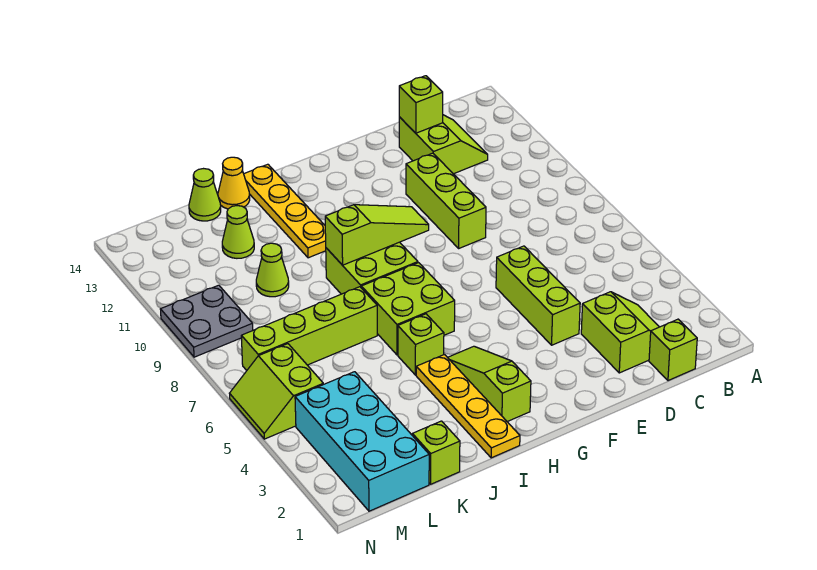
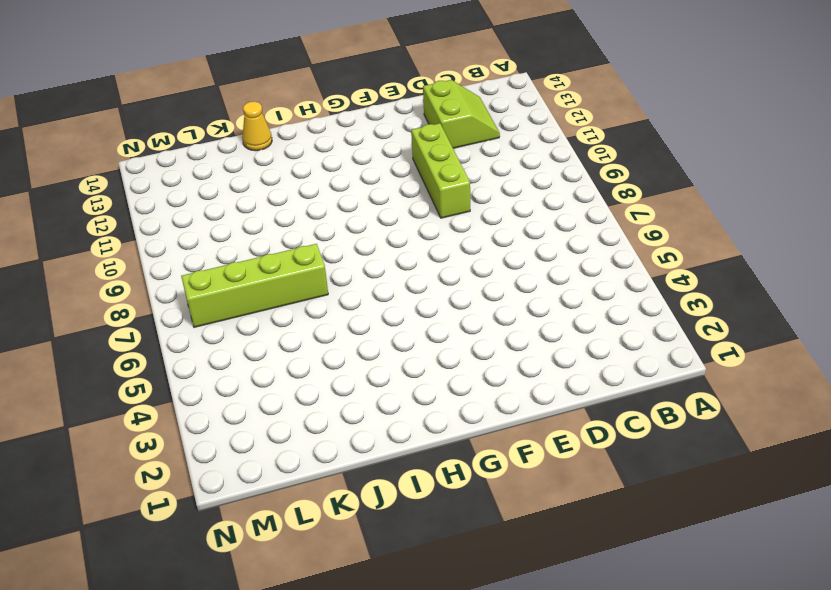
none -> lime 1x1 brick [649,319,697,381]
none -> lime 2x2 slope [581,292,659,373]
none -> lime 1x3 brick [496,246,580,345]

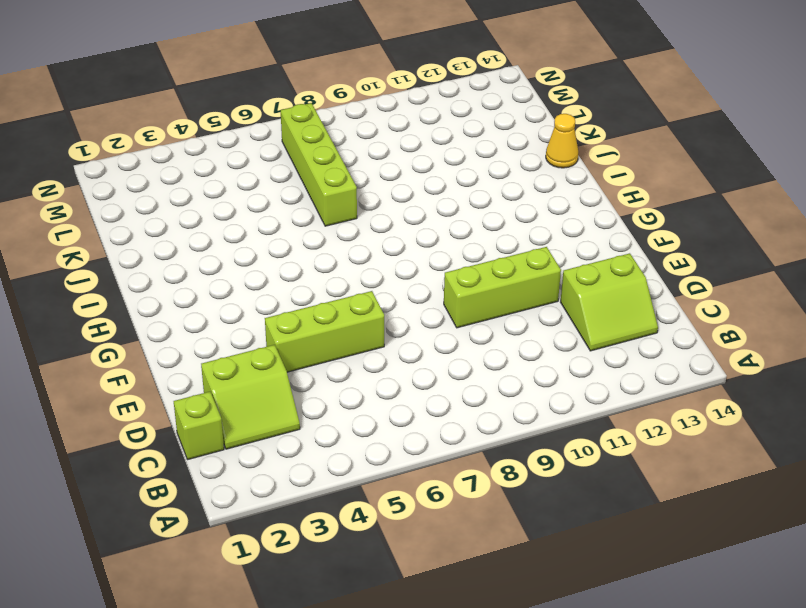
none -> lime 1x3 slope [448,346,531,422]
none -> lime 2x2 brick [361,263,455,355]
none -> lime 2x2 brick [326,242,418,294]

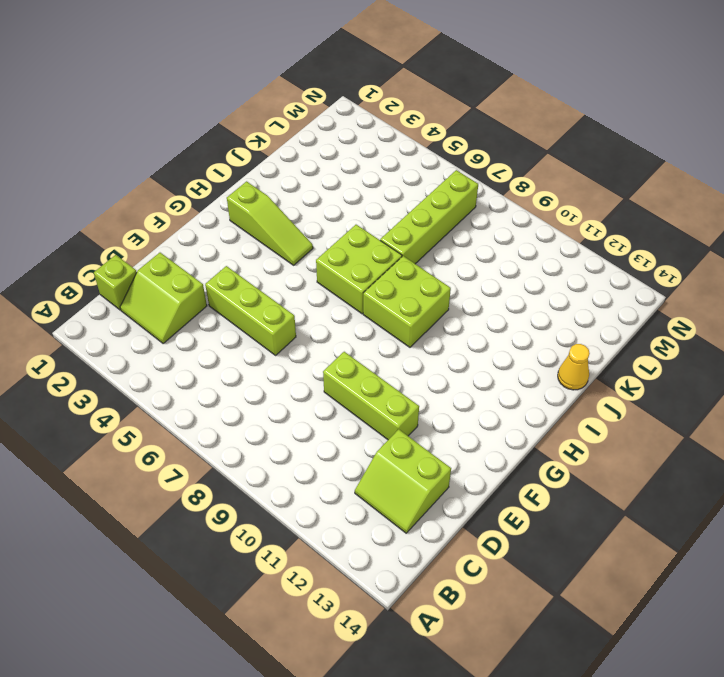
none -> yellow 1x4 plate [416,355,520,458]
none -> lime 1x1 brick [398,314,444,375]
none -> yellow 1x4 plate [244,164,326,258]

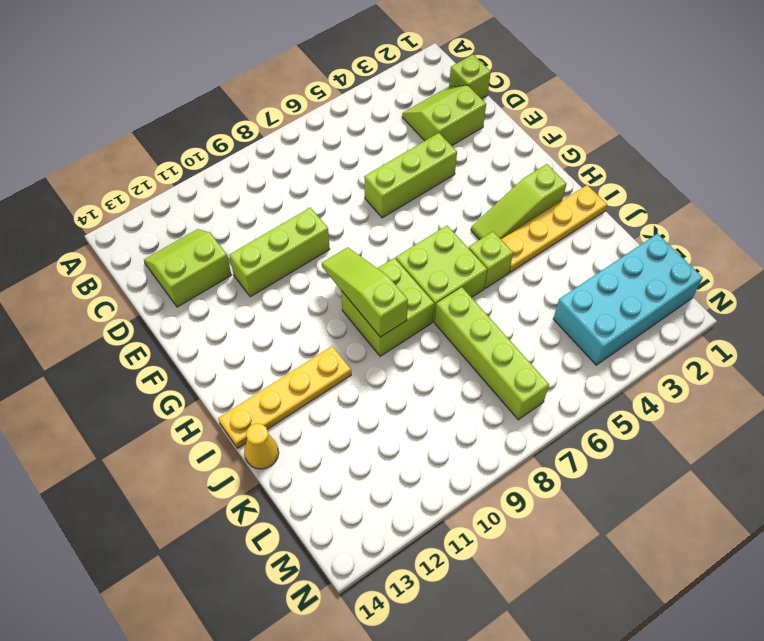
none -> lime 1x1 brick [412,421,460,484]
none -> lime 1x1 cone [256,243,289,297]
none -> lime 1x1 cone [222,206,254,258]

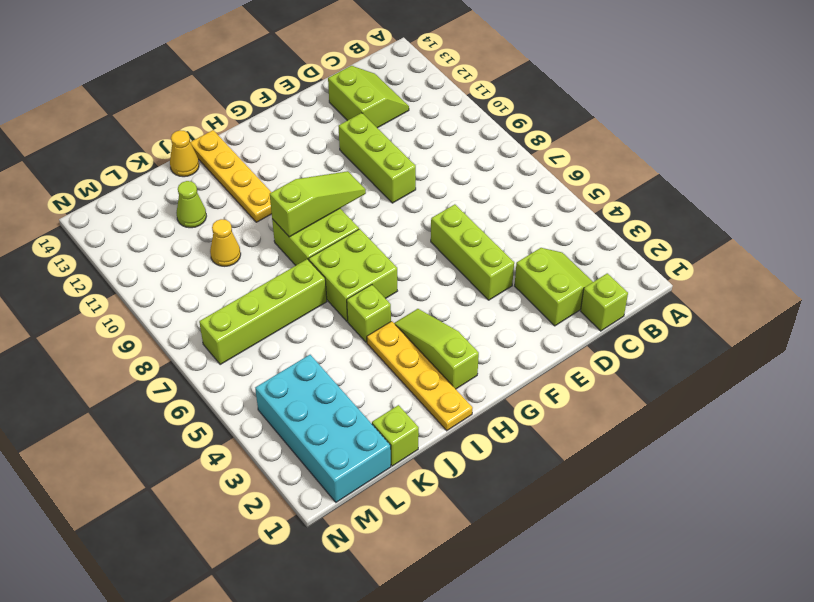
yellow 1x1 cone [210,219,241,266] -> lime 1x1 cone [256,243,289,297]
none -> lime 1x1 cone [189,169,221,221]
none -> lime 2x2 slope [230,344,323,439]
none -> grey 2x2 plate [160,285,253,357]

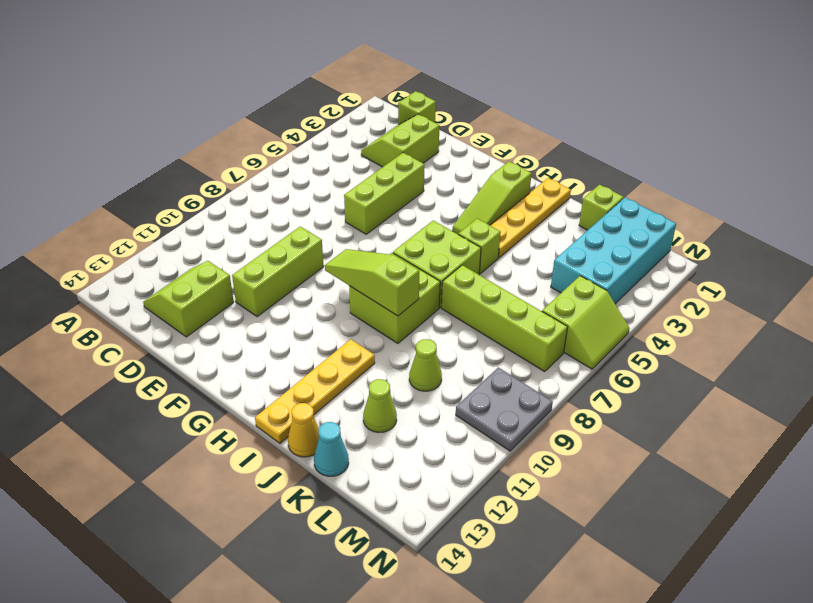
cyan 1x1 cone [314,422,349,476] -> lime 1x1 cone [189,169,221,221]
none -> lime 1x1 brick [399,76,443,133]

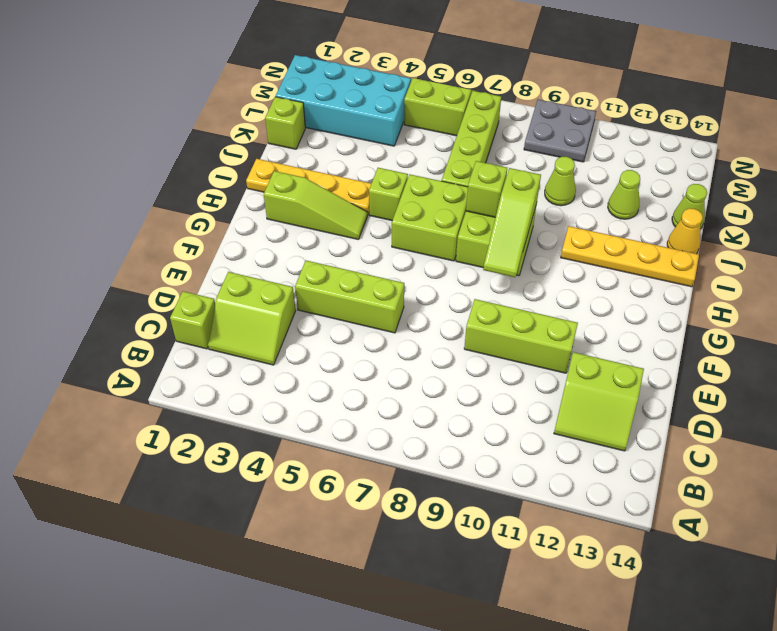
lime 1x1 brick [466,161,507,217] -> lime 1x1 brick moved to [399,76,443,133]

